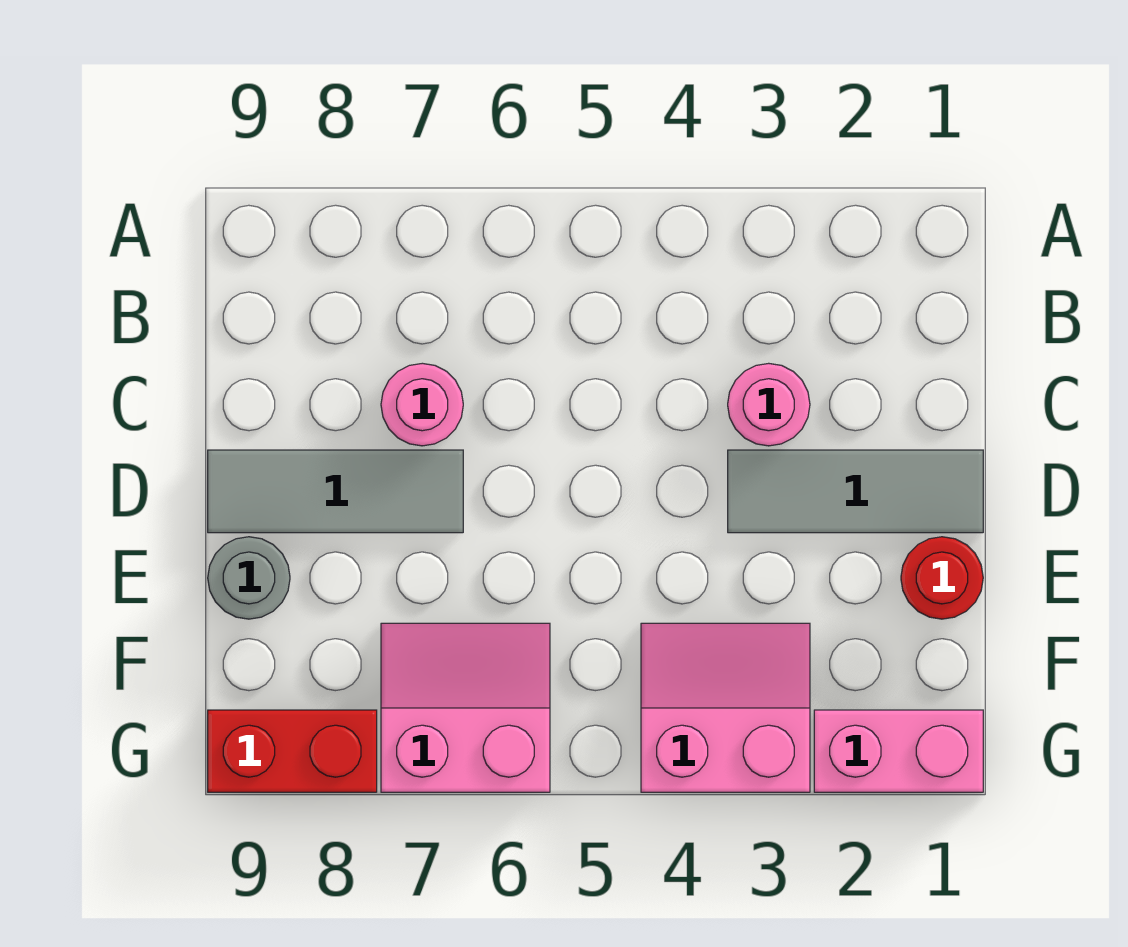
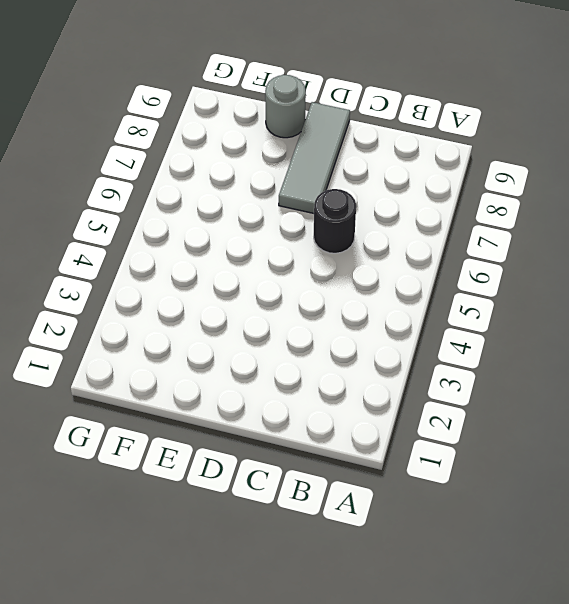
black 1x1 round brick [314,189,356,253] -> none
none -> pink 1x1 round brick [728,363,810,446]
none -> pink 1x1 round brick [381,363,463,446]

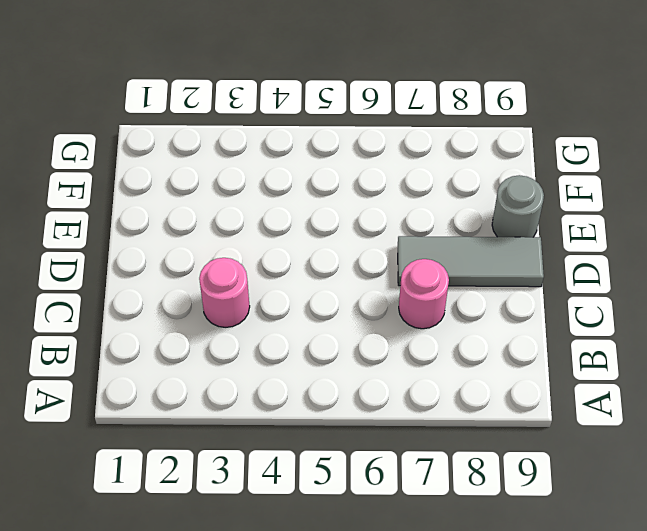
none -> grey 1x3 tile [728,450,983,533]
none -> red 1x1 round brick [901,537,983,619]

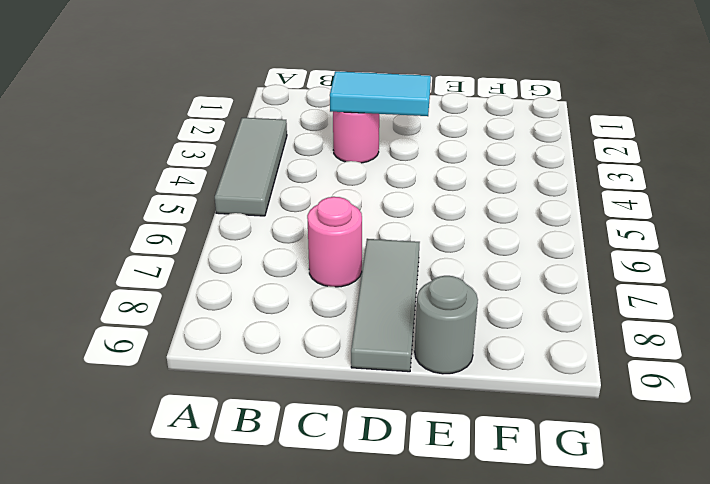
grey 1x3 tile [215,118,287,216] -> grey 1x3 tile moved to [728,450,983,533]
cyan 1x2 tile [330,71,431,116] -> none
none -> red 1x1 round brick [901,537,983,619]
none -> pink 2x2 slope [641,623,810,792]

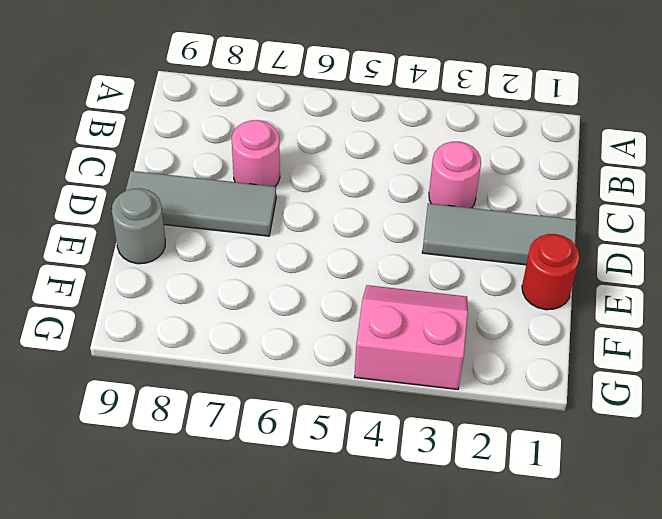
none -> pink 2x2 slope [381,623,550,792]
none -> pink 1x2 brick [814,710,983,792]

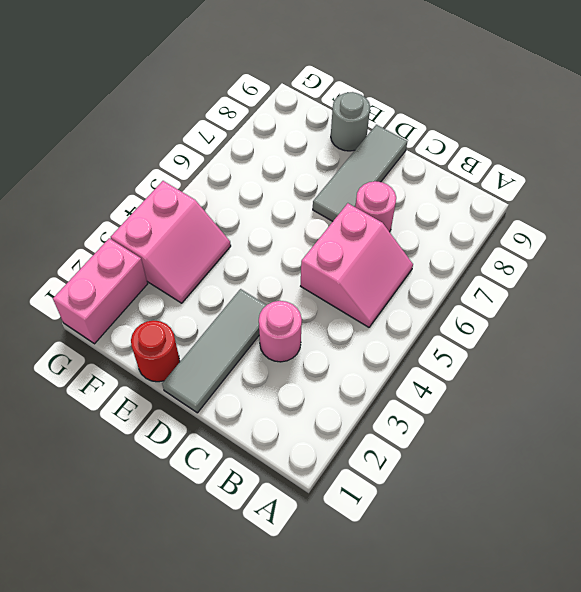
pink 2x2 slope [301,203,413,327] -> pink 2x2 slope moved to [381,623,550,792]
none -> red 1x2 brick [208,710,377,792]

